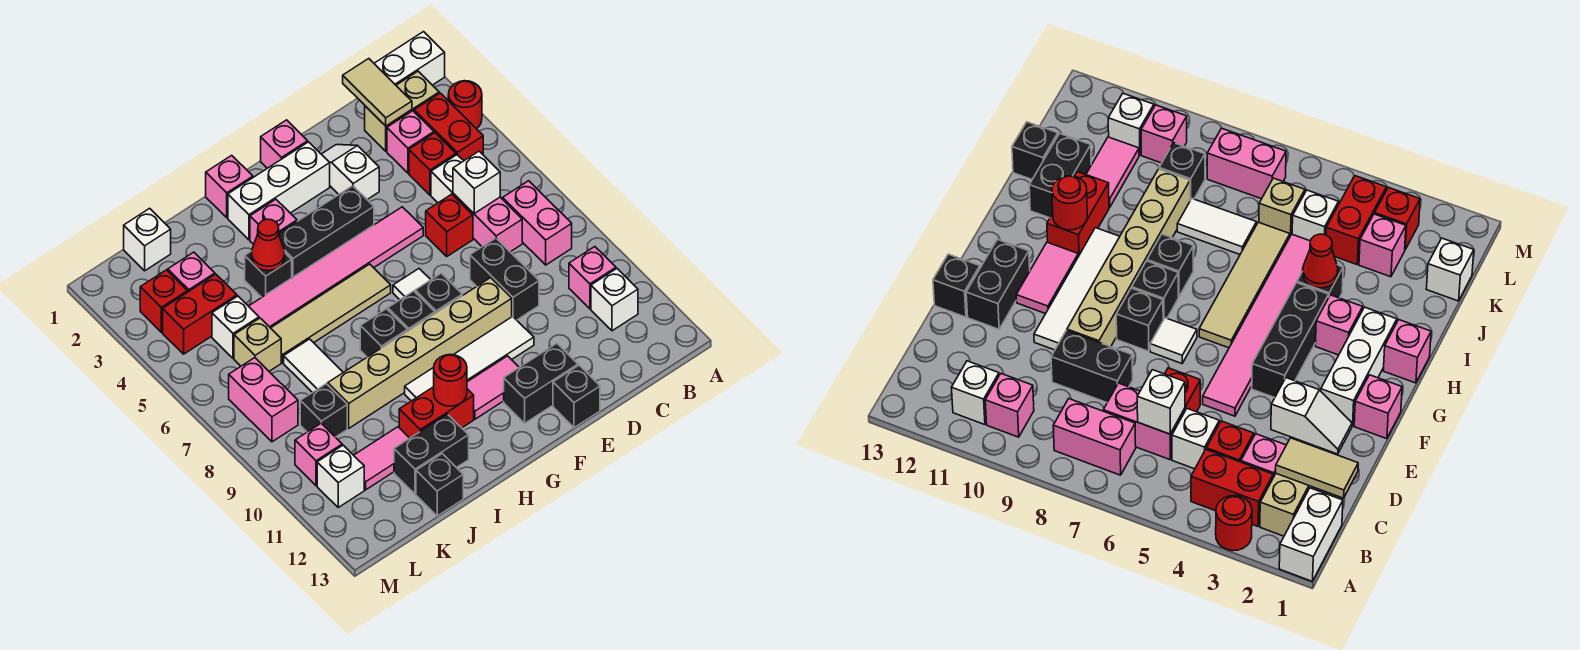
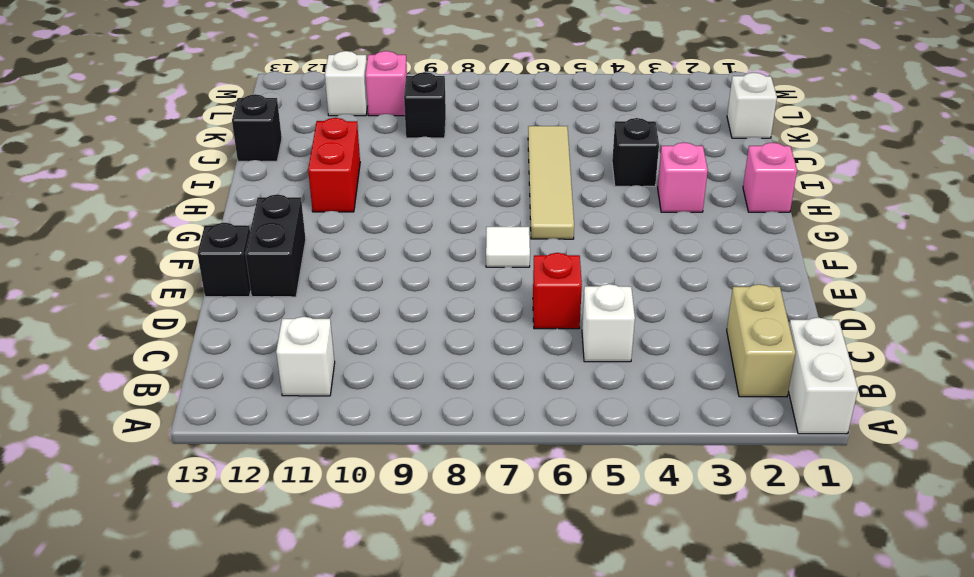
none -> red 1x1 round brick [448,81,482,129]
none -> red 1x2 brick [414,93,483,161]
none -> pink 1x2 brick [503,181,572,265]
none -> pink 1x1 brick [569,247,616,309]

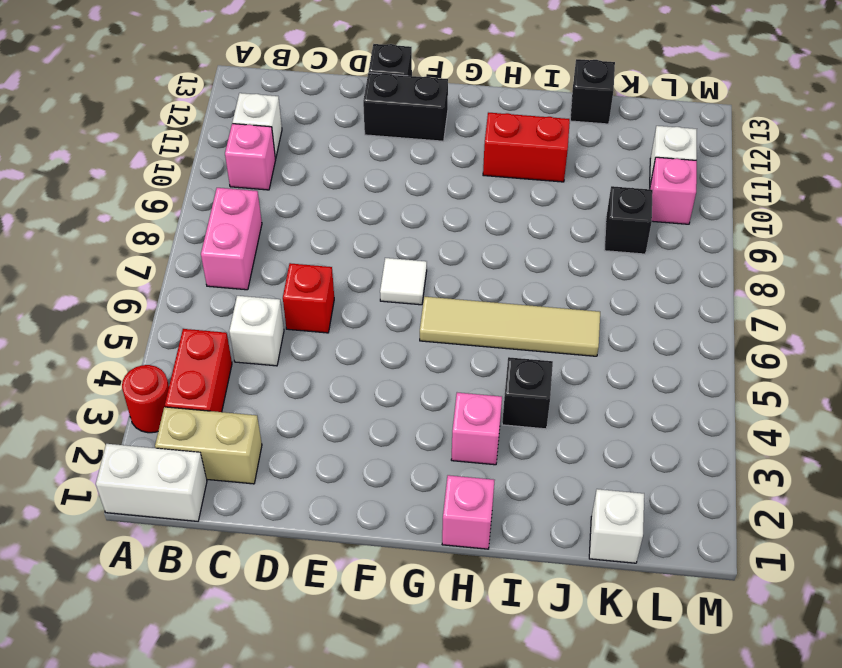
none -> pink 1x1 brick [387,111,434,173]
none -> red 1x1 brick [409,133,456,195]
none -> pink 1x2 brick [453,194,522,252]
none -> black 1x2 brick [470,238,539,320]

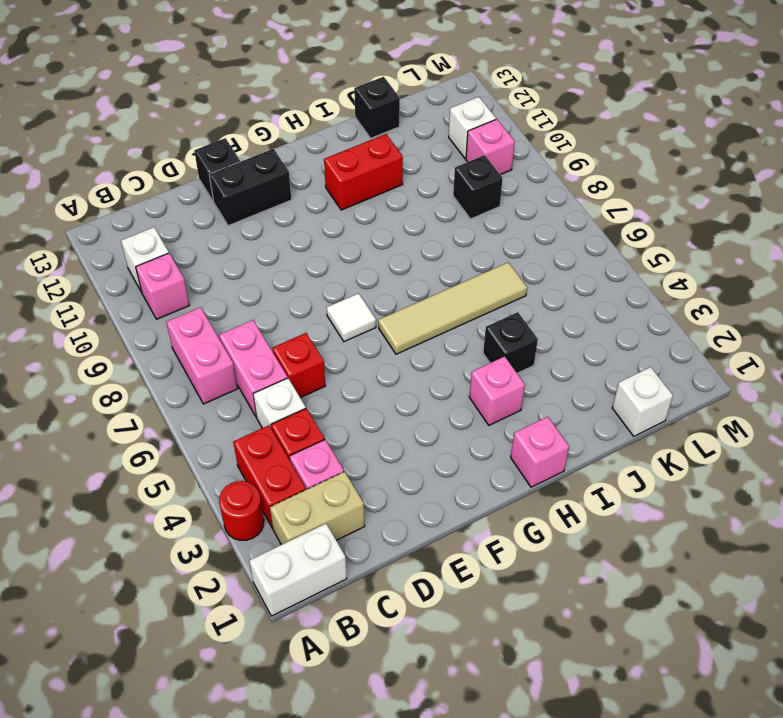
none -> black 1x2 brick [470,238,539,320]
none -> white 1x2 slope [322,145,379,199]
none -> pink 1x6 tile [249,207,423,328]
none -> tan 1x6 brick [328,278,512,428]

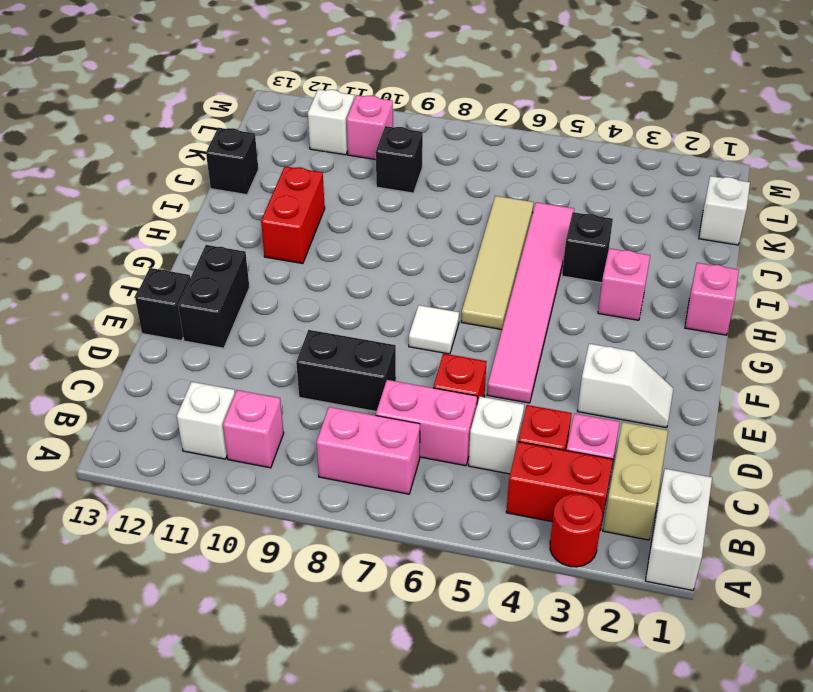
none -> tan 1x6 brick [328,278,512,428]
none -> white 1x4 tile [405,316,534,401]
none -> pink 1x1 brick [261,120,308,168]
none -> white 1x3 brick [228,142,330,240]

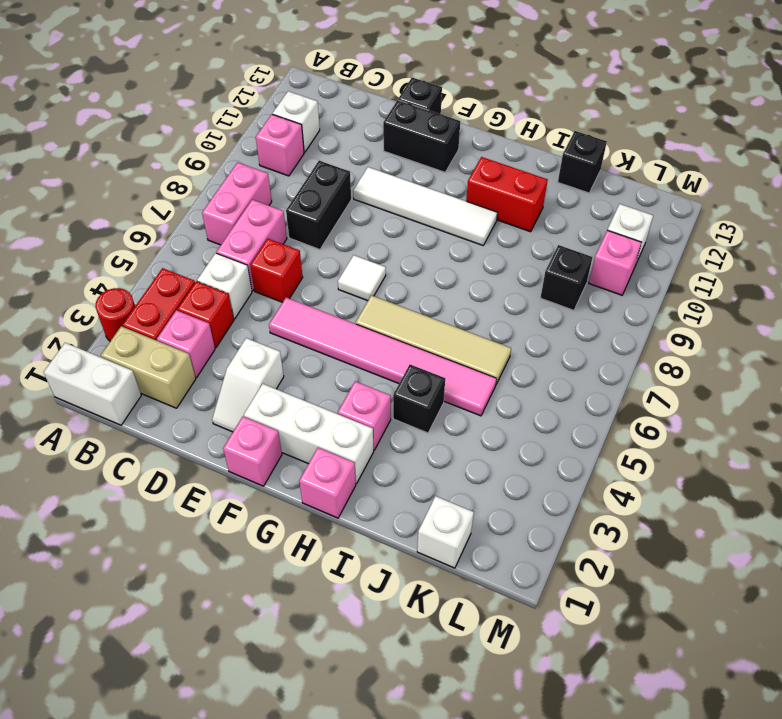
none -> tan 1x6 brick [328,278,512,428]
none -> black 1x3 brick [279,186,374,278]
none -> black 1x1 brick [415,273,462,313]
none -> pink 1x2 tile [467,356,519,419]

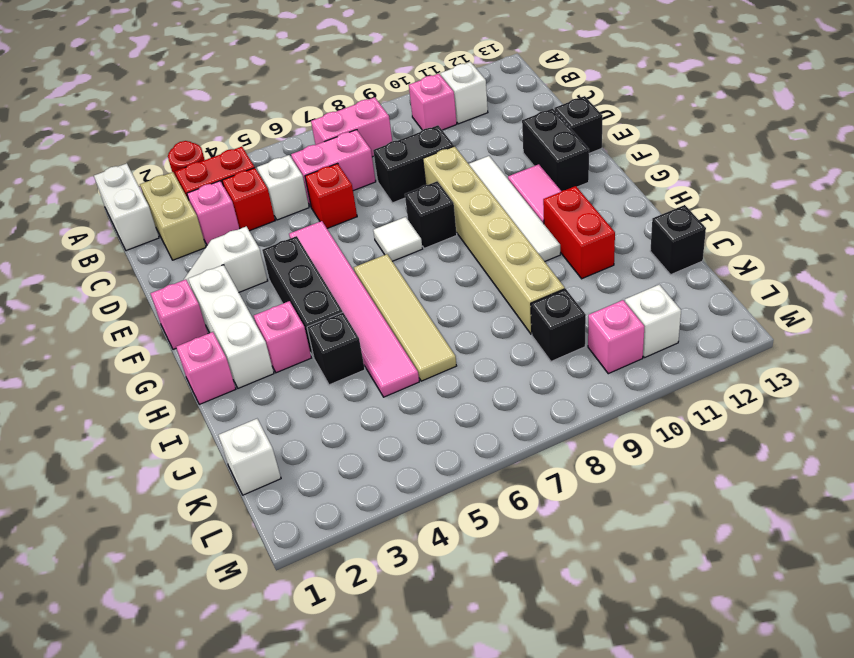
none -> black 1x1 brick [388,291,435,331]
none -> black 1x1 brick [360,309,408,357]
none -> black 1x2 brick [394,414,469,494]
none -> white 1x2 tile [284,339,343,393]

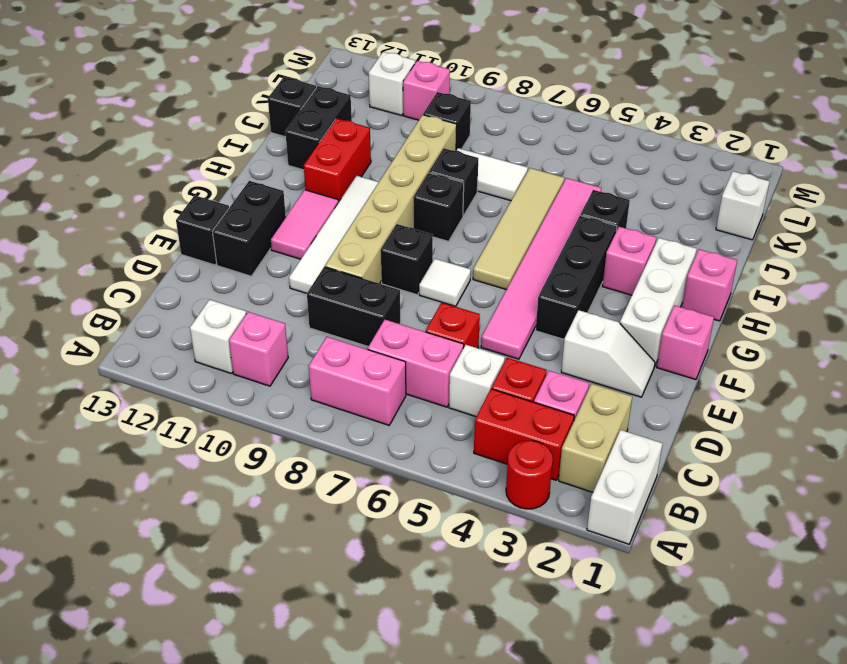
black 1x1 brick [429,148,478,216] -> black 1x1 brick moved to [388,291,435,331]
none -> pink 1x2 tile [354,427,409,490]
none -> pink 1x1 brick [168,252,215,292]
none -> red 1x2 brick [163,274,237,354]
none -> white 1x1 brick [212,296,259,358]

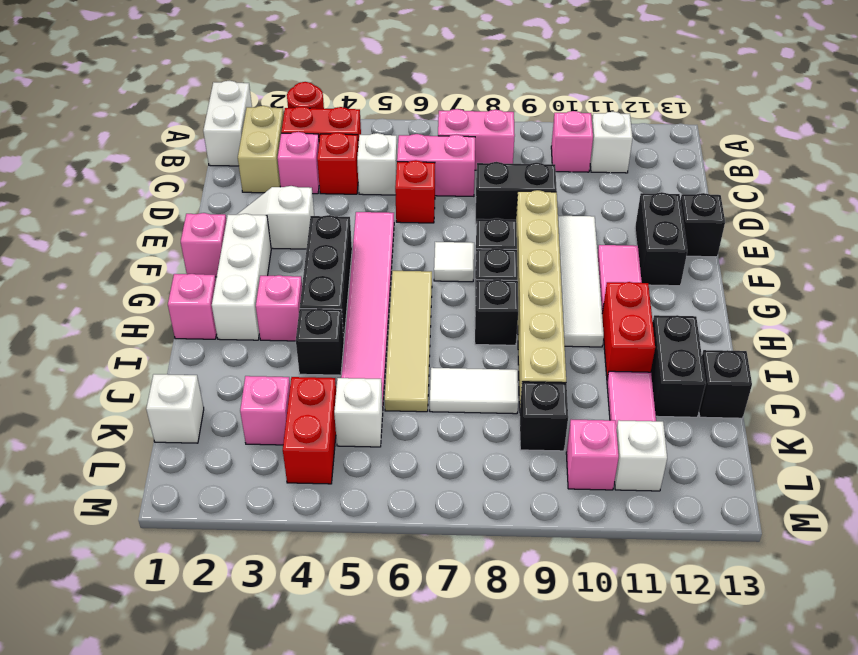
none -> tan 1x1 brick [234,318,281,371]
none -> red 1x1 brick [140,270,188,332]
none -> pink 1x2 brick [229,358,298,442]
none -> tan 1x2 tile [343,59,412,126]

